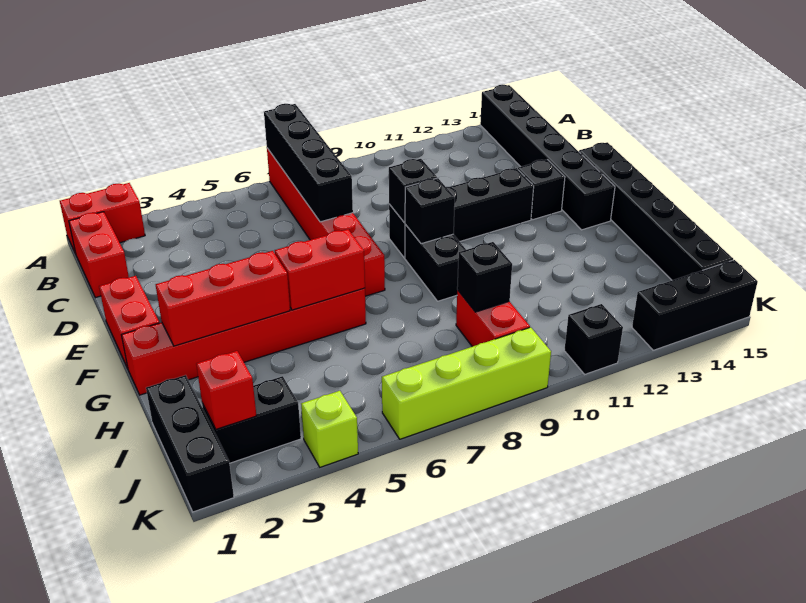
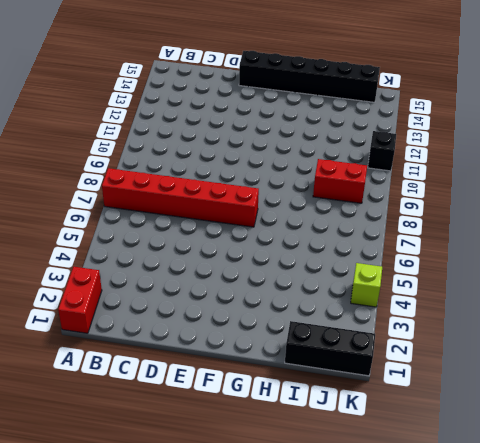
none -> black 1x6 brick [480,85,615,230]
none -> red 1x2 brick [69,212,129,298]
none -> red 1x2 brick [99,276,159,368]

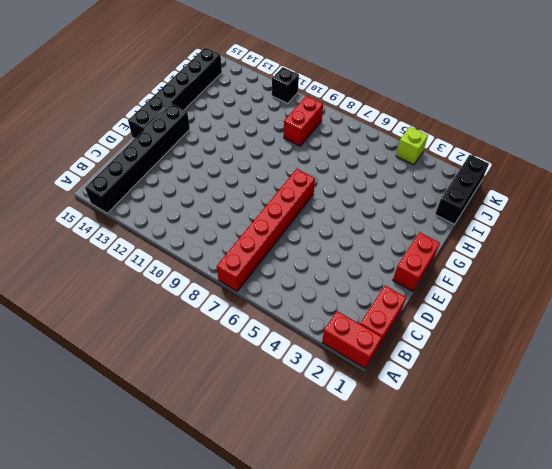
none -> black 1x4 brick [389,168,534,258]
none -> black 1x1 brick [518,159,565,220]
none -> black 1x2 brick [405,225,466,301]

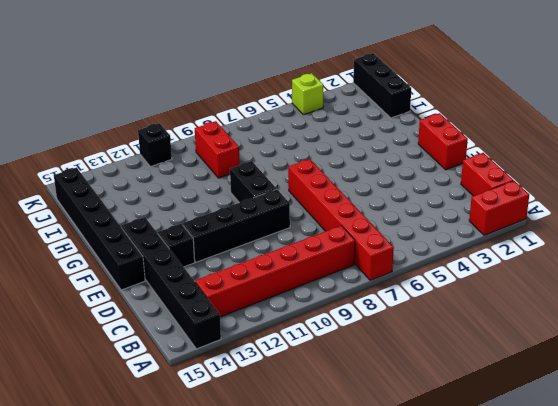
red 1x6 brick [195,226,355,317] -> red 1x6 brick moved to [122,288,366,395]
none -> black 1x2 brick [202,376,301,463]
none -> lime 1x4 brick [382,327,551,439]
none -> black 1x3 brick [632,260,758,350]

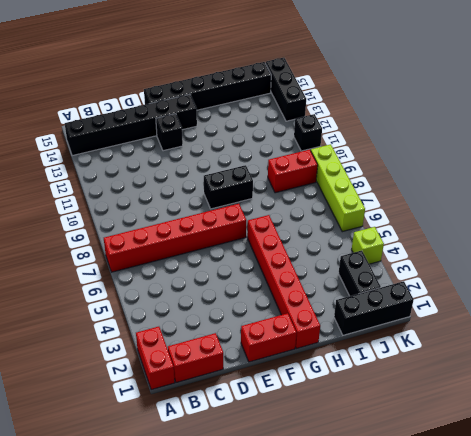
none -> black 1x4 brick [389,168,534,258]
none -> black 1x4 brick [264,104,353,222]
none -> black 1x1 brick [389,159,437,223]

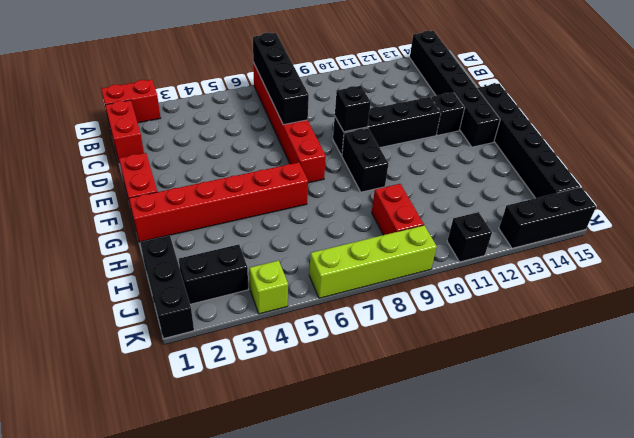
none -> black 1x1 brick [405,178,455,244]
none -> red 1x3 brick [156,251,290,346]
none -> red 1x2 brick [275,229,365,310]

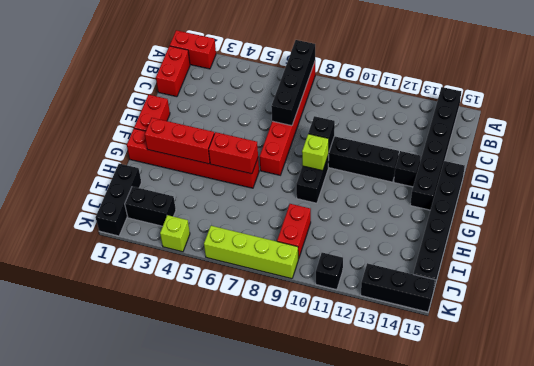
lime 1x1 brick [302,134,329,171] -> black 1x1 brick [405,178,455,244]
none -> black 1x1 brick [457,242,512,312]
none -> red 1x1 brick [196,351,256,429]

